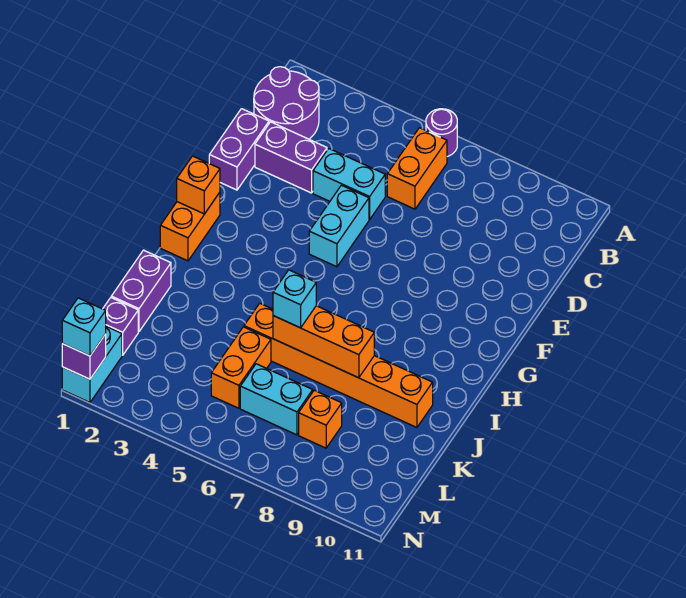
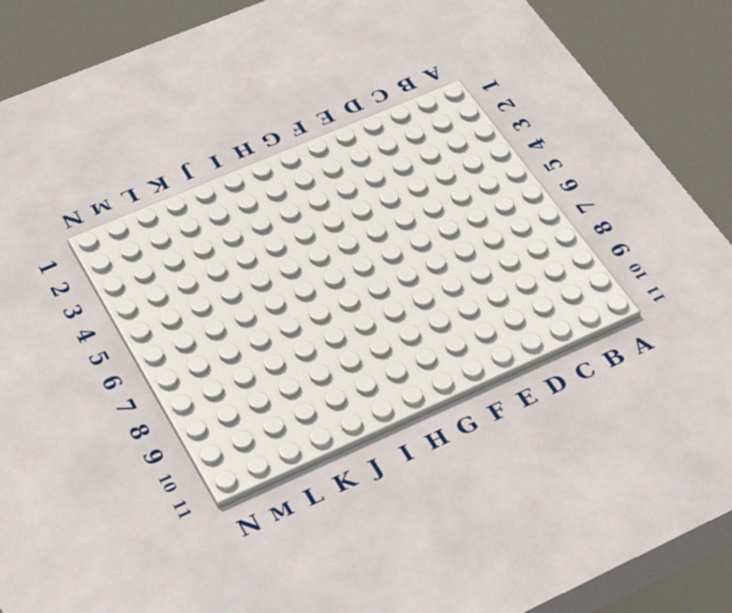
none -> purple 1x1 round brick [426,109,457,157]
none -> purple 2x2 round brick [254,67,319,139]
none -> orange 1x2 brick [387,128,447,209]

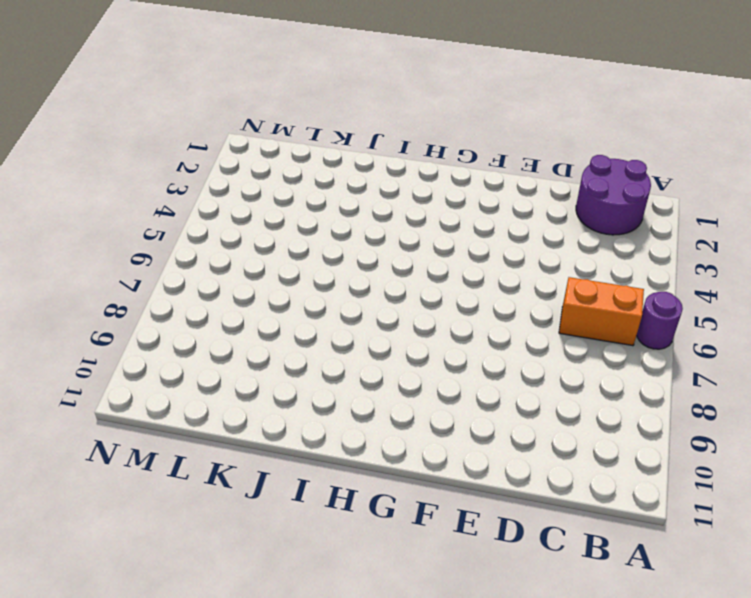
none -> purple 1x2 brick [209,109,269,190]
none -> purple 1x2 brick [255,122,327,193]
none -> cyan 1x2 brick [313,148,385,219]

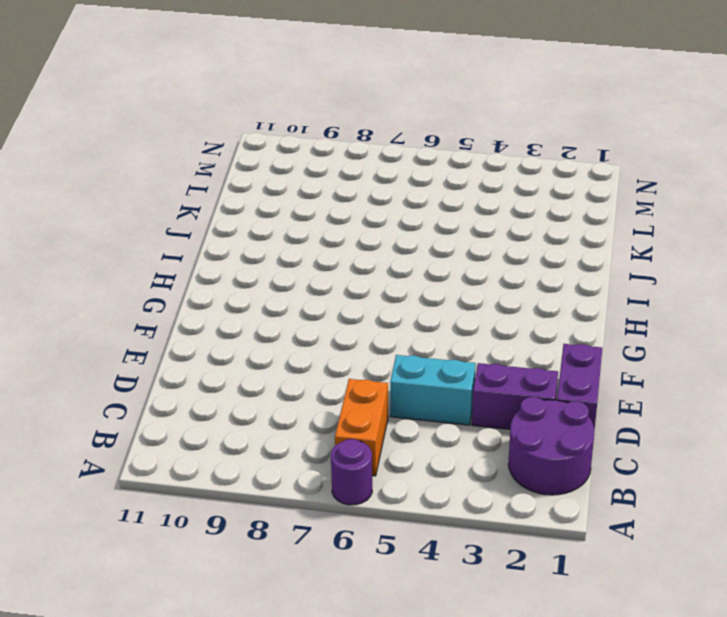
none -> cyan 1x2 brick [309,185,369,267]
none -> orange 1x2 brick [160,193,220,261]
none -> purple 1x2 brick [111,250,171,332]

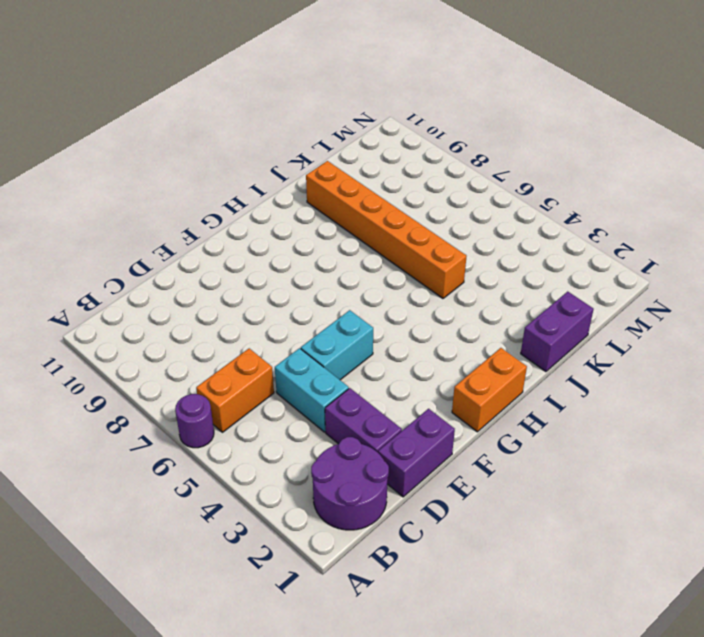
none -> orange 1x2 brick [211,327,271,408]
none -> purple 1x1 brick [103,298,138,355]
none -> cyan 1x2 brick [240,364,313,435]

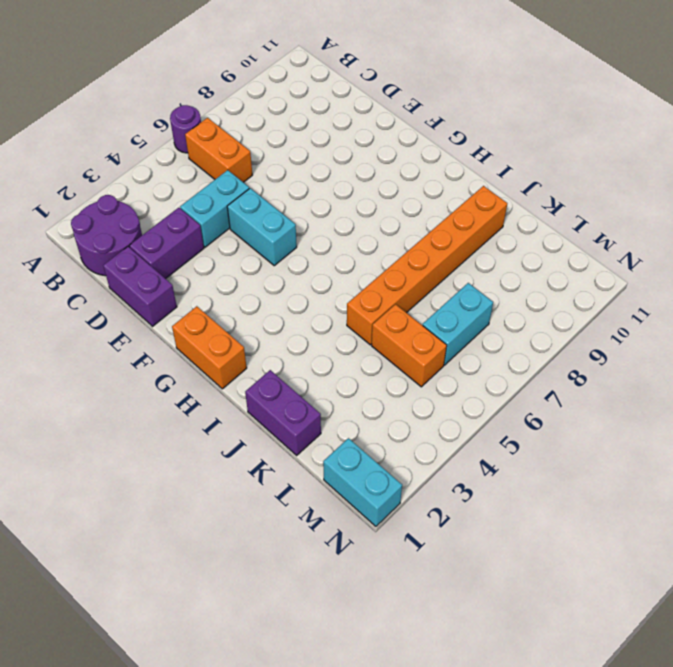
none -> purple 1x1 brick [103,298,138,355]
none -> orange 1x1 brick [299,390,342,448]
none -> orange 1x1 brick [177,156,220,214]

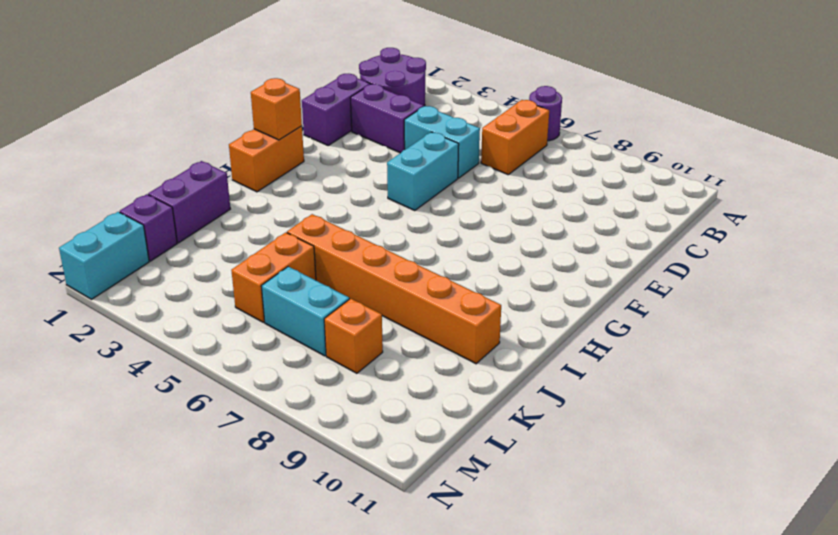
none -> orange 1x3 brick [273,306,374,378]
none -> purple 1x1 brick [62,334,106,379]
none -> cyan 1x1 brick [273,270,316,328]

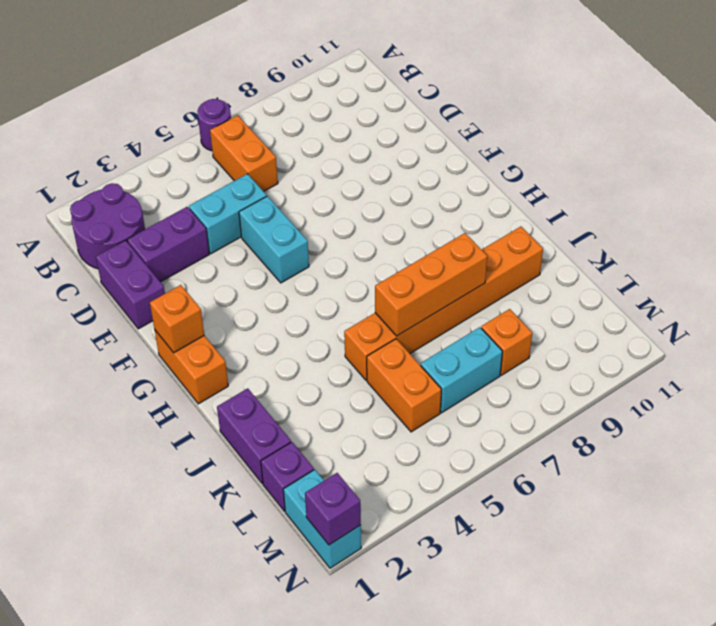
none -> cyan 1x1 brick [273,270,316,328]
none -> cyan 1x1 brick [62,298,106,356]

